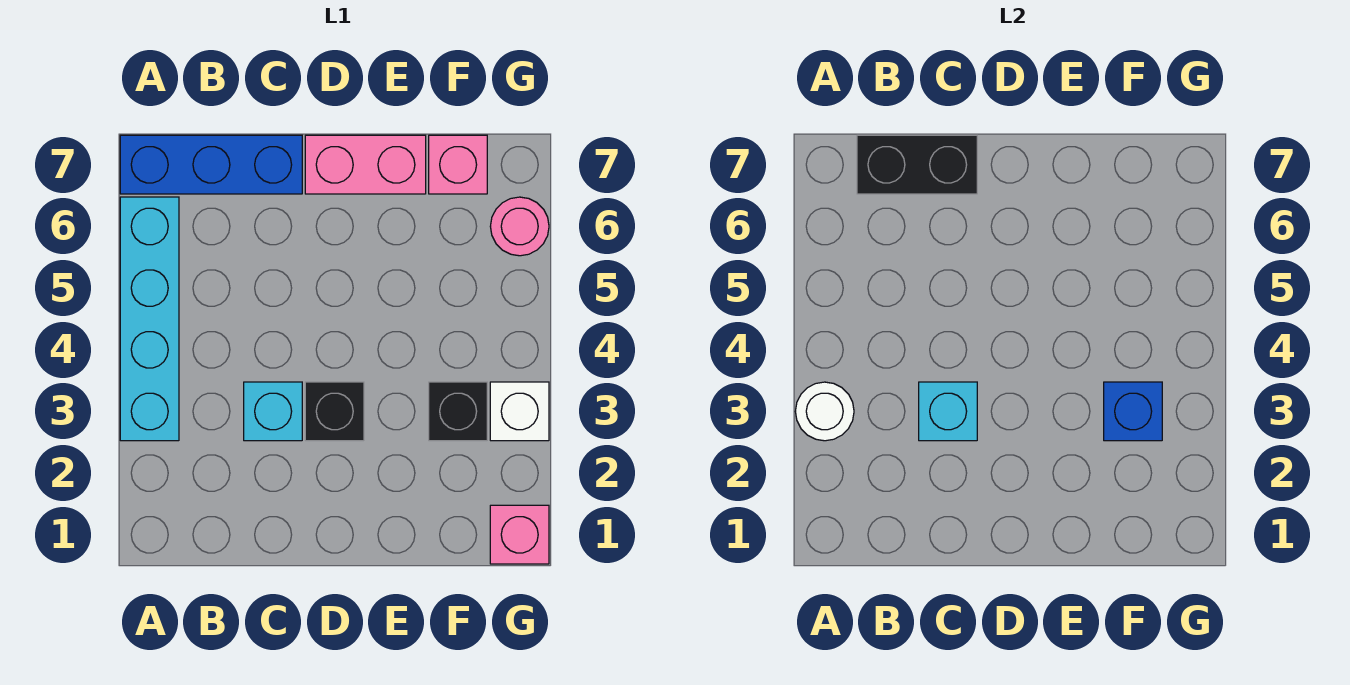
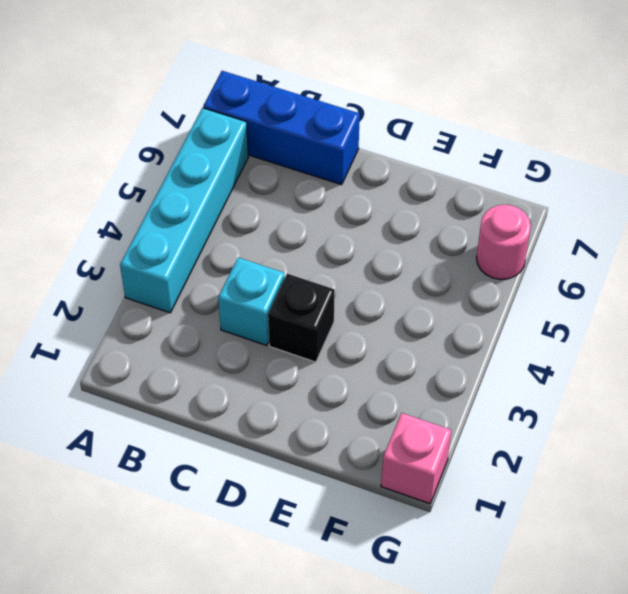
none -> pink 1x2 brick [305,135,426,194]
none -> black 1x1 brick [429,382,487,441]
none -> pink 1x1 brick [429,135,487,194]

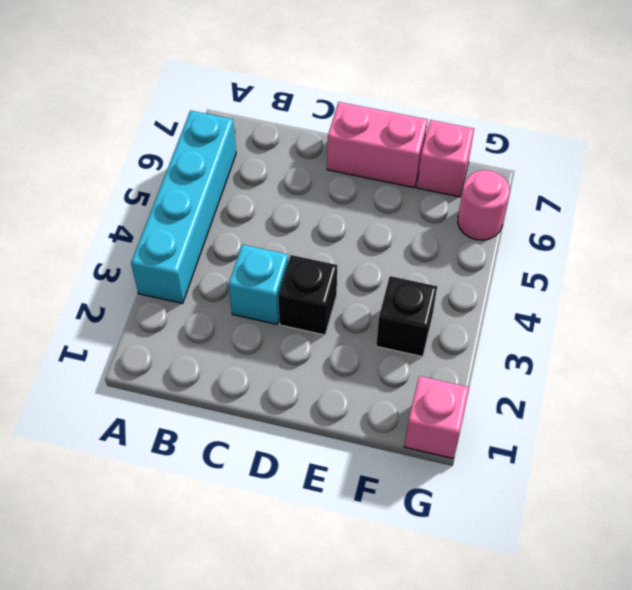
none -> blue 1x3 brick [120,135,302,194]
none -> white 1x1 brick [490,382,549,441]
none -> white 1x1 round brick [795,382,854,441]

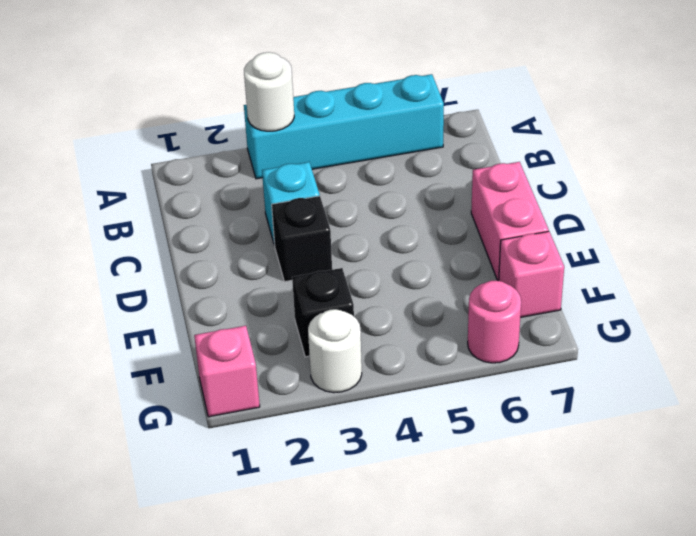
white 1x1 round brick [308,309,362,393] -> white 1x1 brick [490,382,549,441]
none -> blue 1x3 brick [120,135,302,194]
none -> black 1x2 brick [857,135,977,194]
none -> cyan 1x1 brick [919,382,977,441]

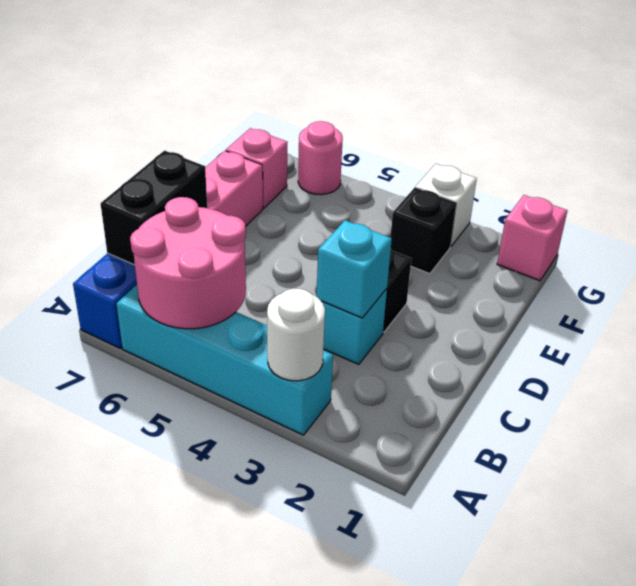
pink 2x2 round brick [130,197,246,329] -> none
none -> blue 1x1 brick [1104,382,1162,441]

